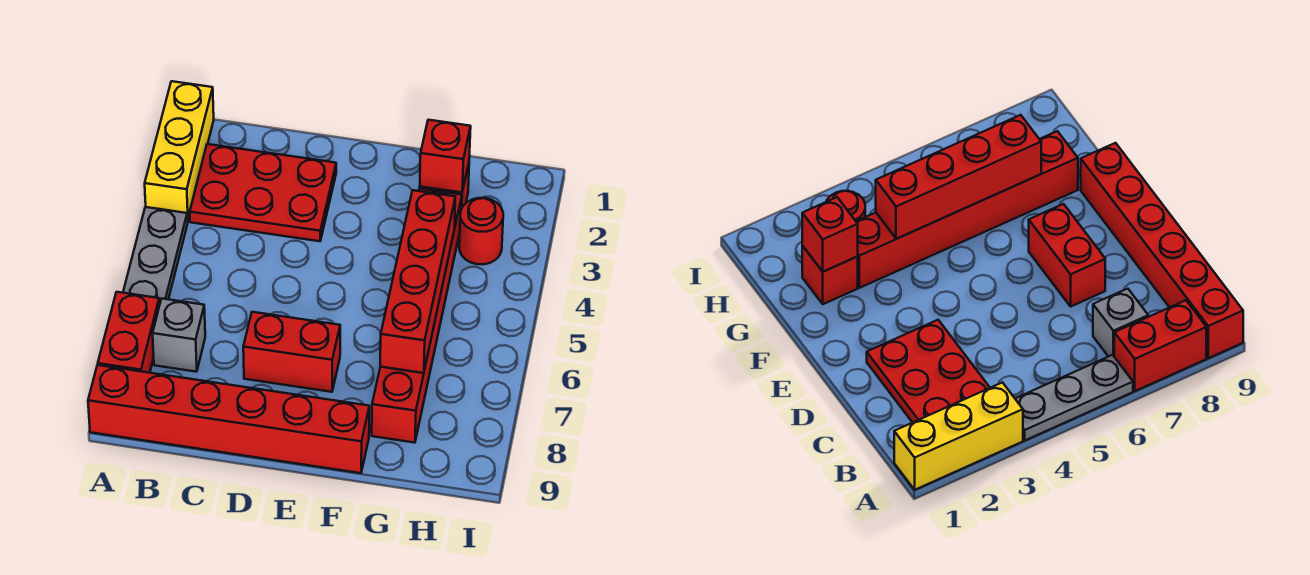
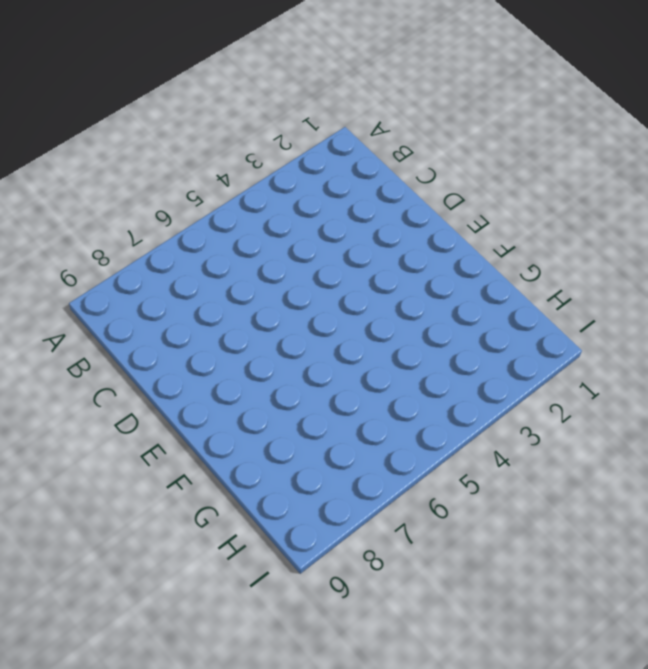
none -> yellow 1x3 brick [145,81,214,221]
none -> grey 1x3 plate [123,207,188,304]
none -> red 1x2 brick [98,292,160,373]

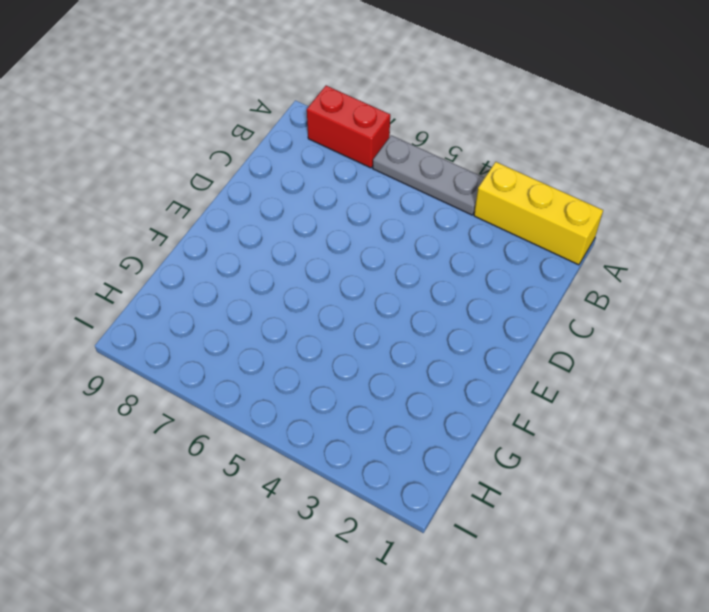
none -> red 1x6 brick [88,365,369,473]
none -> red 2x3 plate [190,144,336,241]
none -> grey 1x1 brick [153,299,205,372]

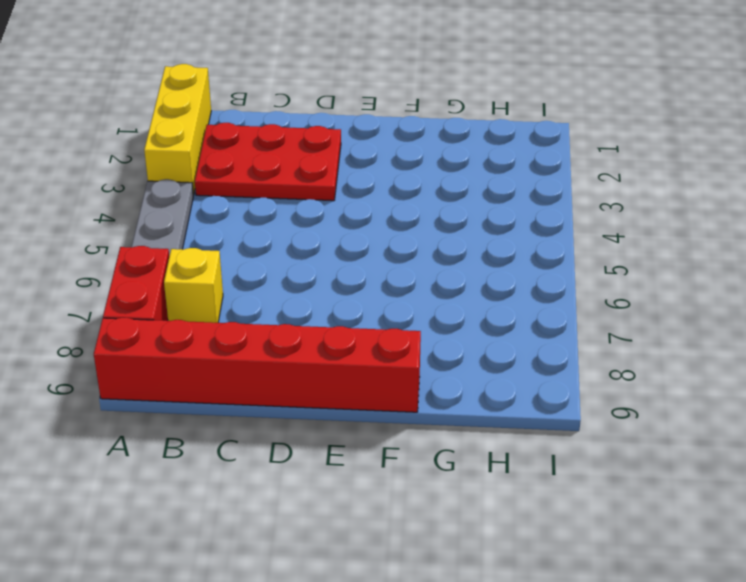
yellow 1x1 brick [164,248,223,323] -> grey 1x1 brick [153,299,205,372]
none -> red 1x2 brick [243,312,340,392]
none -> red 1x1 brick [802,246,858,304]
none -> red 1x6 brick [372,189,462,443]

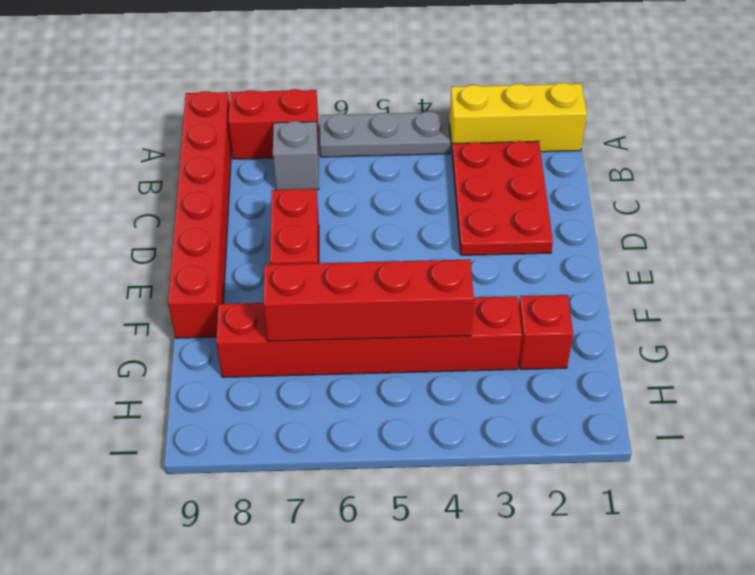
none -> red 1x1 round brick [459,198,503,264]
none -> red 1x1 brick [420,120,471,193]

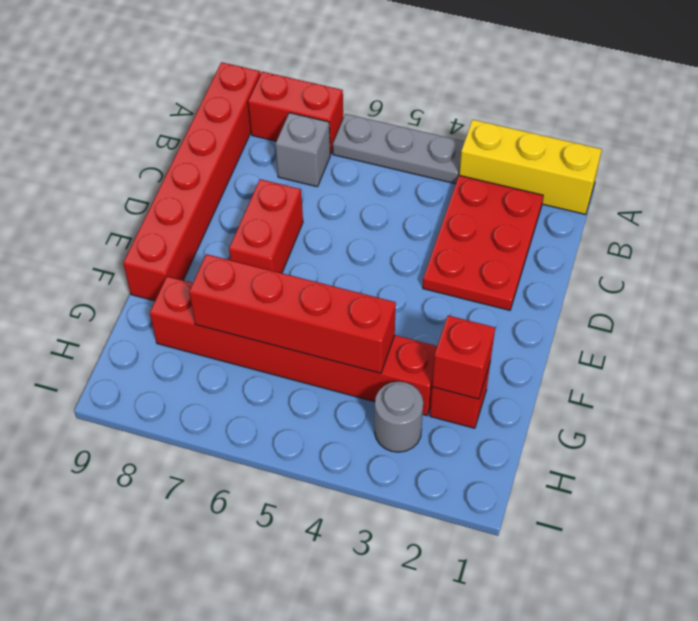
grey 1x1 round brick [375,382,423,452] -> red 1x1 round brick [459,198,503,264]

